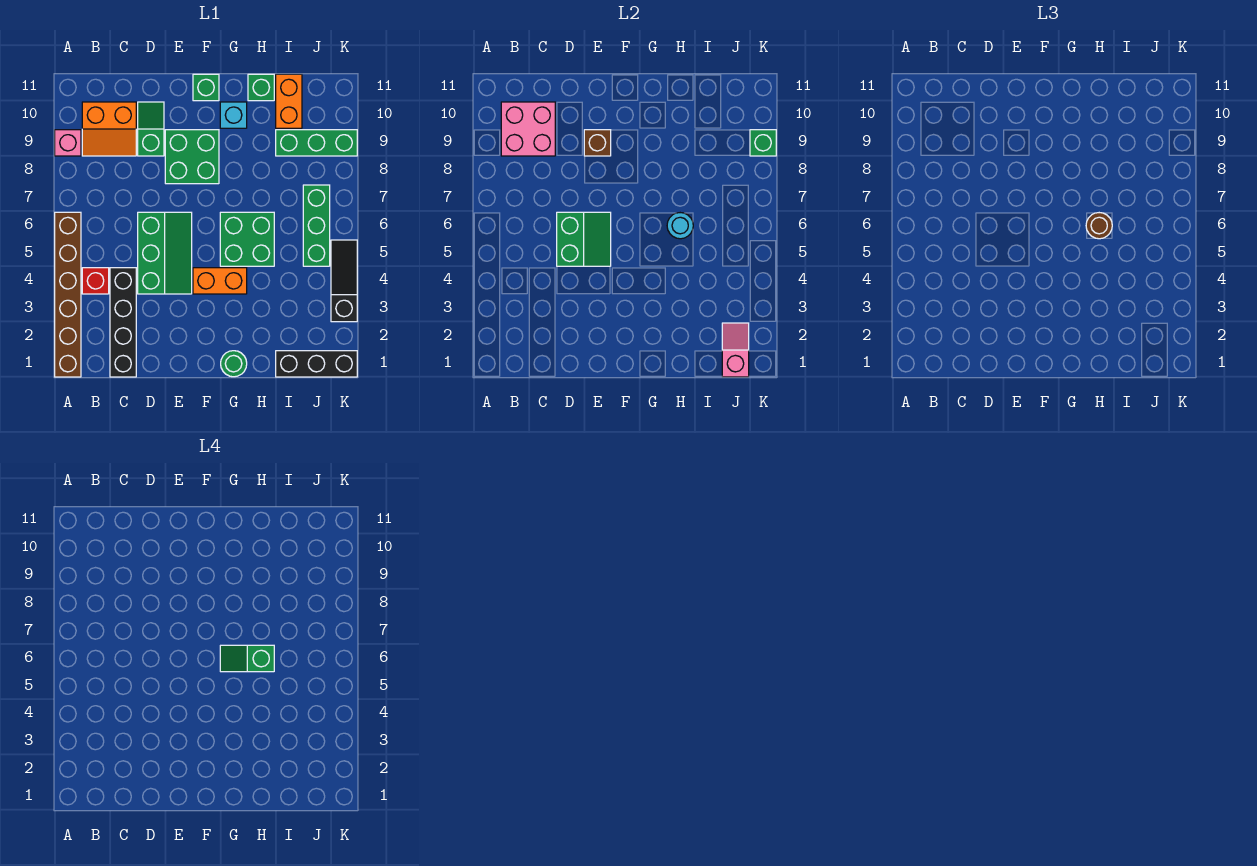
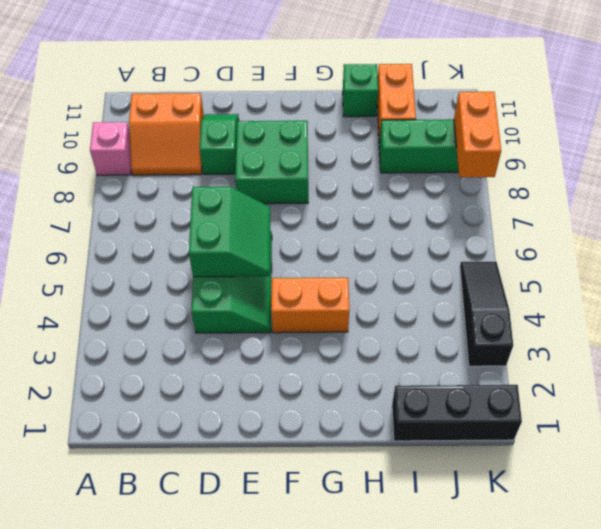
orange 1x2 brick [454,92,501,177] -> green 1x1 brick [750,130,776,156]
none -> brown 1x6 brick [55,212,81,377]
none -> red 1x1 brick [82,268,109,294]
none -> black 1x4 brick [110,268,136,377]

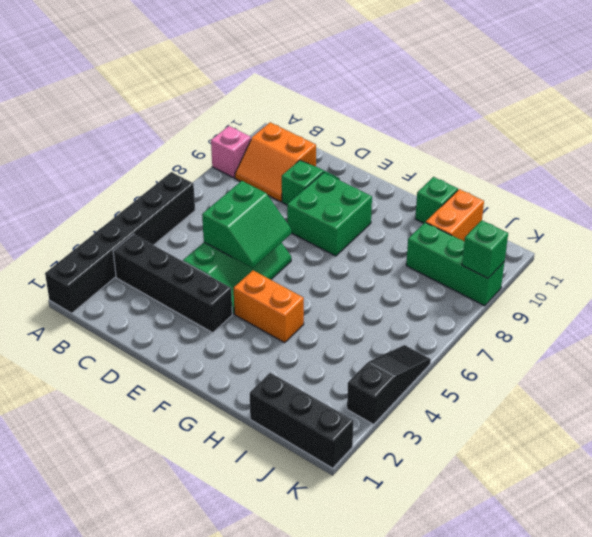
black 1x6 brick [45,172,195,313] -> brown 1x6 brick [55,212,81,377]
black 1x4 brick [113,234,232,333] -> black 1x4 brick turned to [110,268,136,377]
none -> red 1x1 brick [82,268,109,294]
none -> green 1x1 brick [193,74,219,101]
none -> green 1x1 round brick [221,351,247,377]

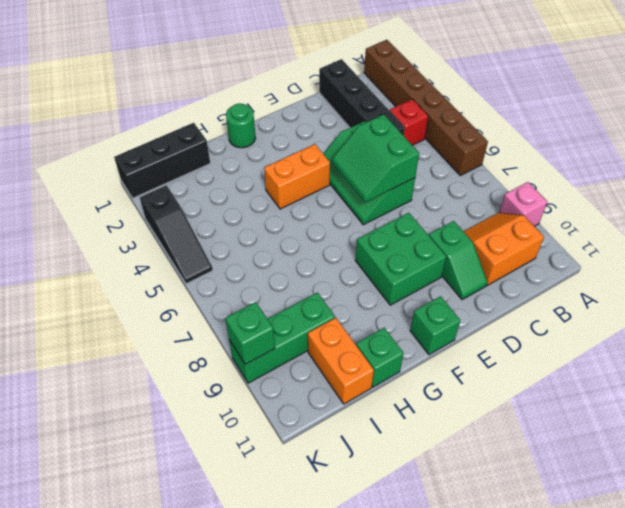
none -> green 2x2 brick [220,212,274,266]
none -> cyan 1x1 brick [220,102,247,128]
none -> green 1x3 brick [303,185,330,266]

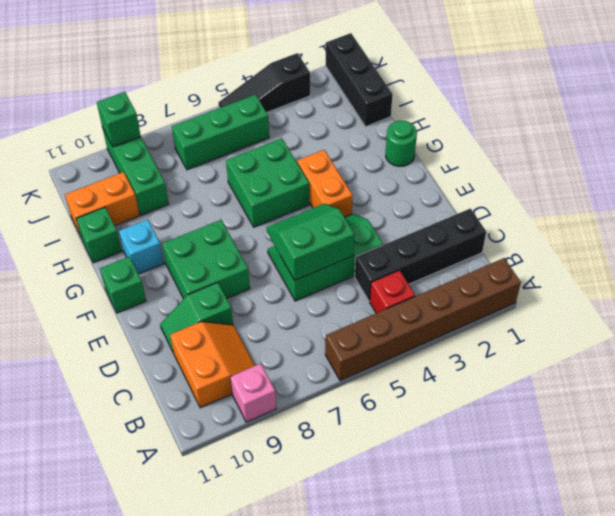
none -> pink 2x2 brick [501,102,555,156]
none -> brown 1x1 brick [584,130,611,156]
none -> cyan 1x1 round brick [667,213,693,239]

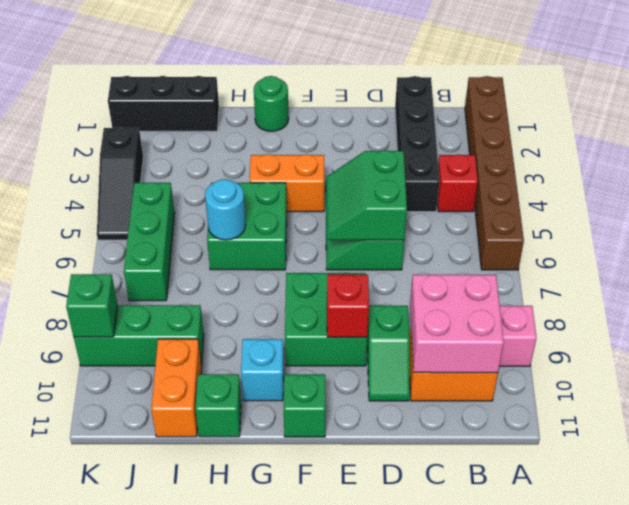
red 1x1 brick [327,274,369,337] -> brown 1x1 brick [584,130,611,156]
none -> pink 1x2 slope [722,323,749,377]
none -> brown 1x1 round brick [1086,213,1112,239]
none -> green 1x2 slope [220,645,274,672]

